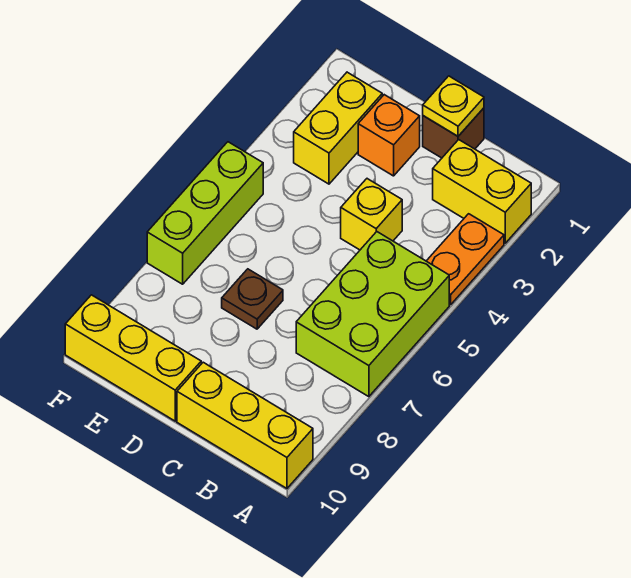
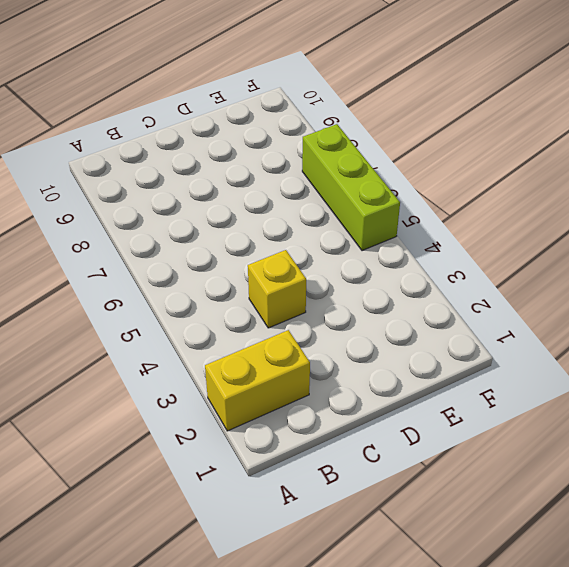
none -> orange 1x2 plate [427,214,504,305]
none -> lime 2x3 brick [296,232,449,397]
none -> yellow 1x3 brick [177,362,313,488]

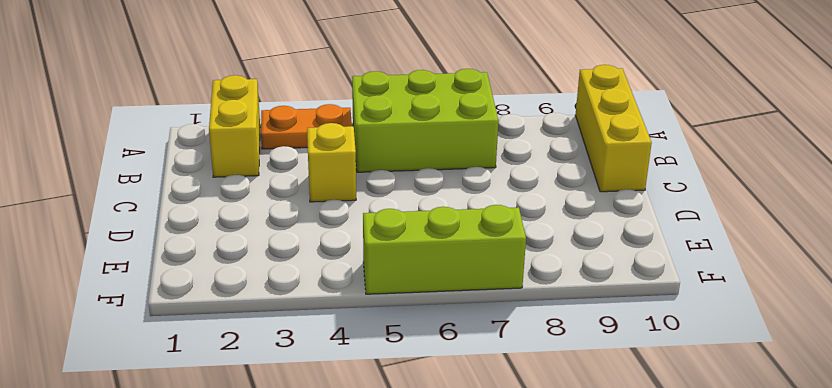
none -> brown 1x1 brick [423,108,484,158]
none -> orange 1x1 brick [358,95,420,176]
none -> brown 1x1 plate [222,269,283,329]

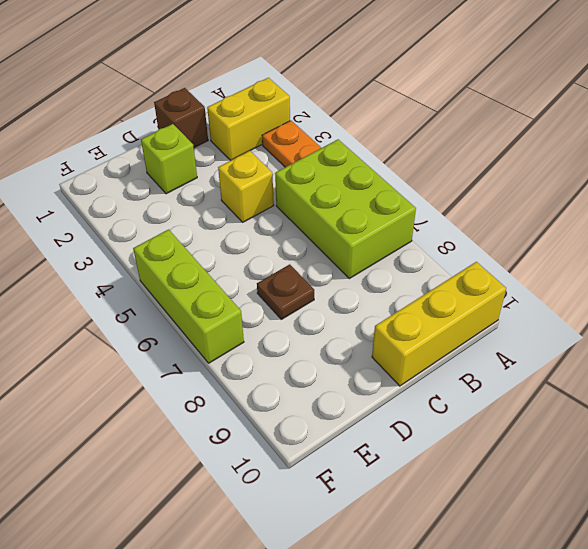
lime 1x1 brick [141,124,197,194] -> orange 1x1 brick [358,95,420,176]
none -> yellow 1x3 brick [65,295,201,421]
none -> yellow 1x2 brick [294,72,382,184]
none -> yellow 1x1 plate [423,76,484,136]

